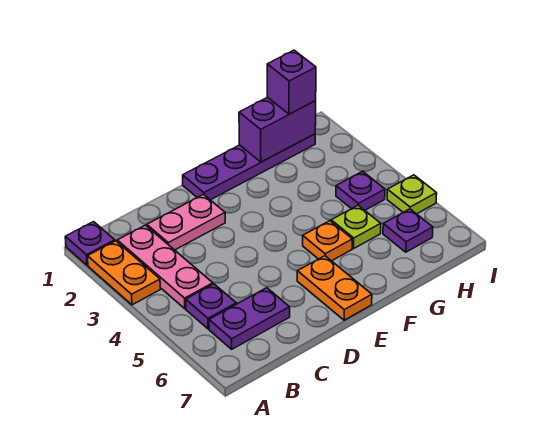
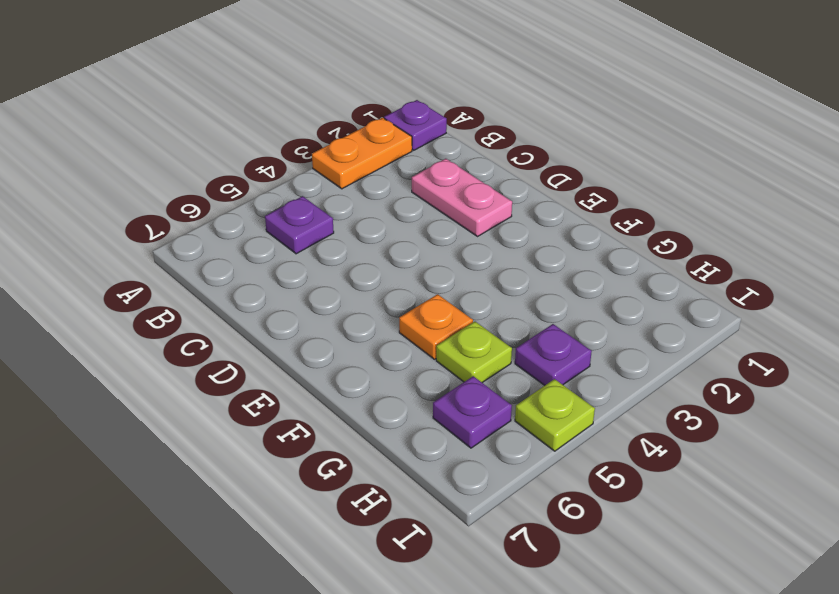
none -> pink 1x3 plate [117,225,213,309]
none -> purple 1x2 plate [209,288,290,349]
none -> purple 1x4 plate [183,134,315,200]

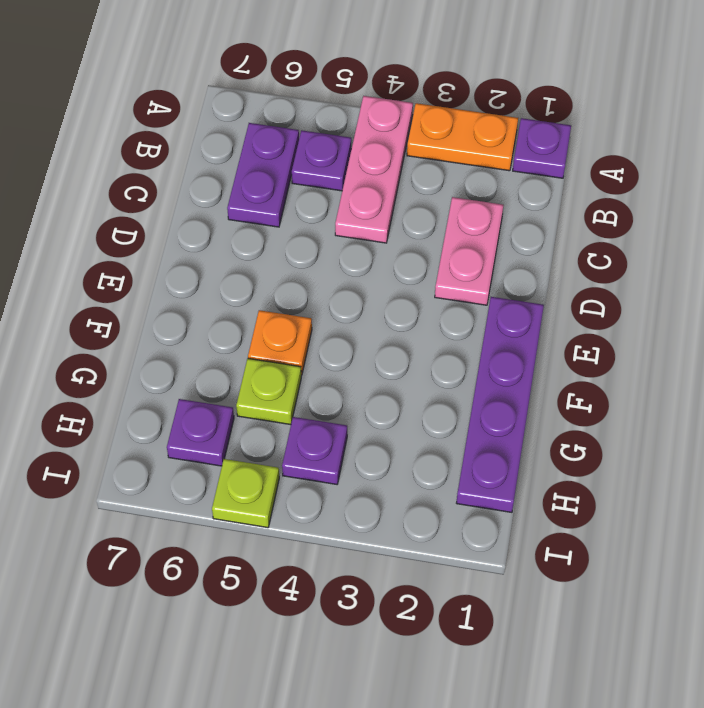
pink 1x3 plate [335,96,413,243] -> pink 1x3 plate turned to [117,225,213,309]
none -> orange 1x2 plate [297,256,372,320]
none -> purple 1x2 brick [239,97,316,162]
none -> purple 1x1 brick [267,50,316,114]

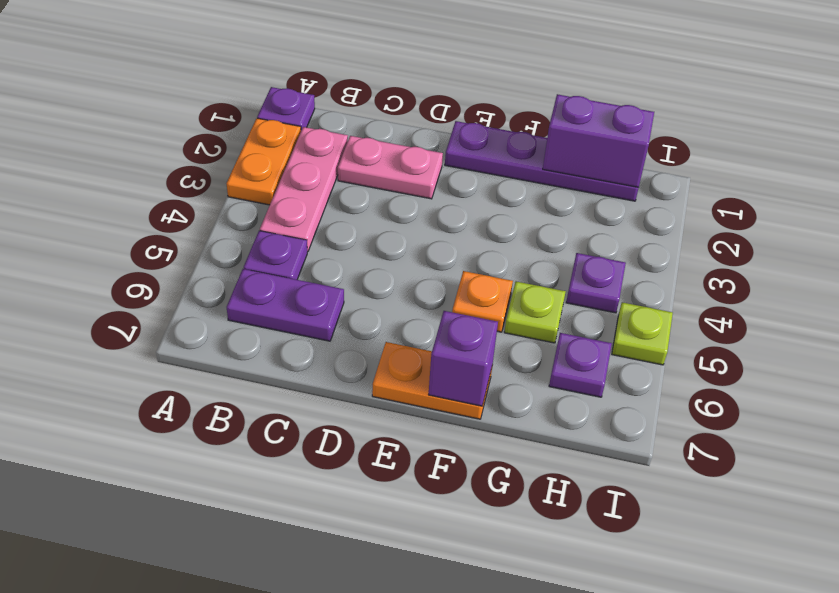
orange 1x2 plate [372,342,492,419] -> orange 1x2 plate turned to [297,256,372,320]
purple 1x1 brick [429,311,498,406] -> purple 1x1 brick moved to [267,50,316,114]

